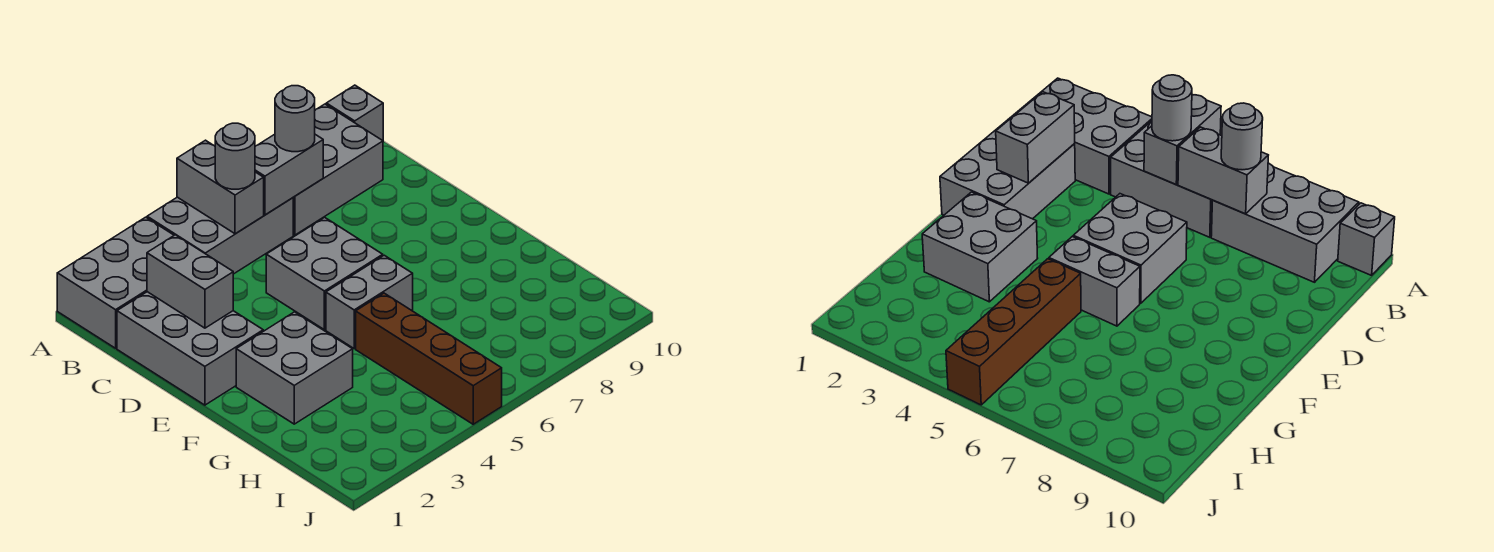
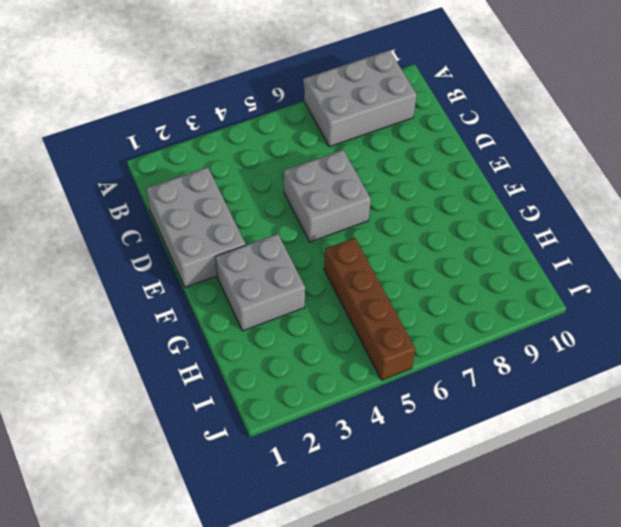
none -> grey 2x3 brick [57,217,174,348]
none -> grey 2x3 brick [147,197,293,274]
none -> grey 1x1 brick [326,85,383,141]

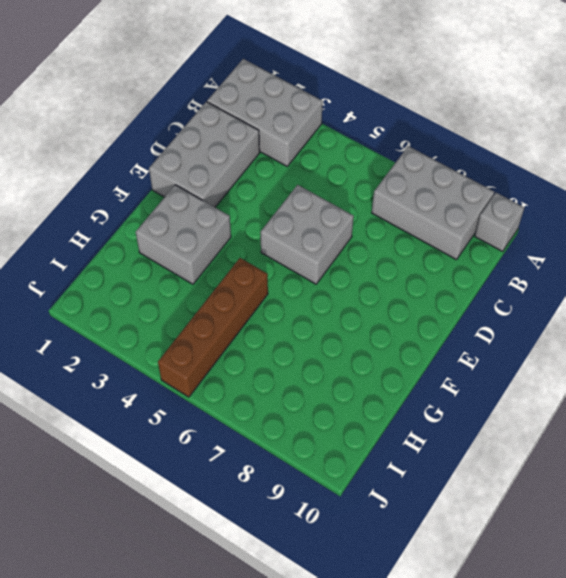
none -> grey 2x3 brick [147,197,293,274]
none -> grey 1x2 brick [326,255,413,348]
none -> grey 1x2 brick [177,140,264,234]

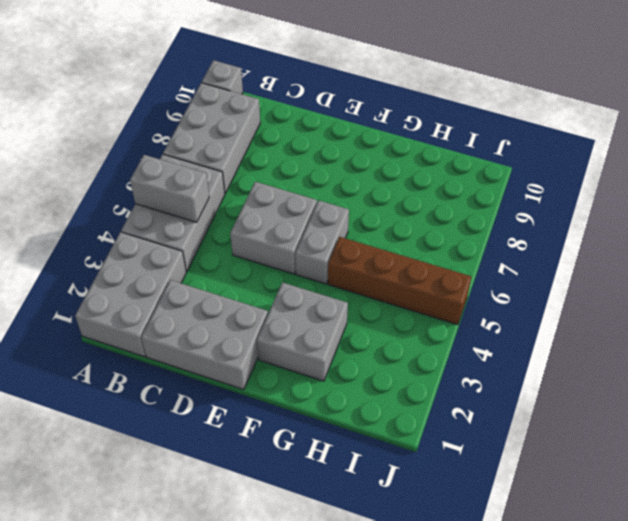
none -> grey 1x2 brick [255,134,323,215]
none -> grey 1x2 brick [147,235,233,328]
none -> grey 1x1 round brick [215,123,255,189]

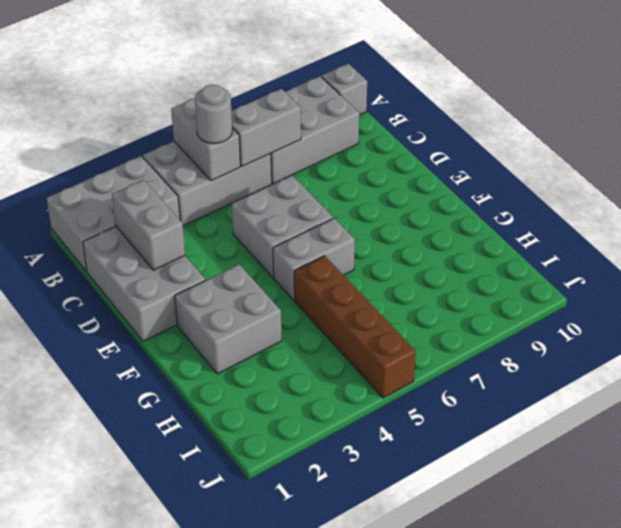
none -> grey 1x1 round brick [275,86,315,152]

